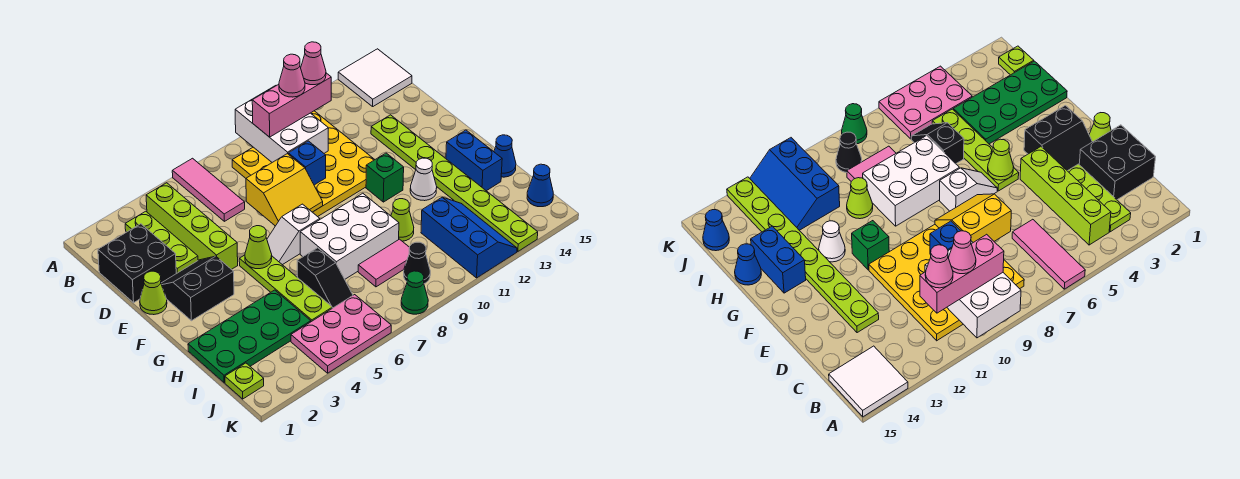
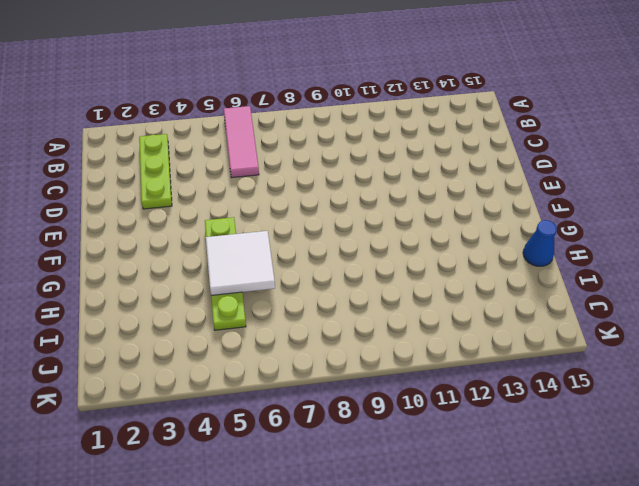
white 2x2 tile [206,231,275,295] -> white 2x2 tile moved to [338,49,412,106]
none -> lime 1x4 brick [146,183,238,270]
none -> yellow 4x4 plate [232,111,375,217]
none -> black 2x2 brick [98,224,176,303]
none -> lime 1x8 plate [371,115,538,251]

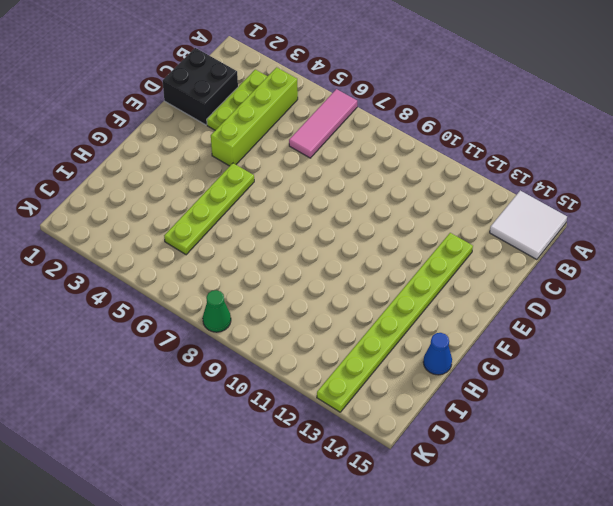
none -> yellow 4x4 plate [232,111,375,217]
none -> lime 1x1 cone [140,271,167,315]
none -> black 2x2 slope [161,256,234,321]
none -> white 1x2 slope [267,204,320,265]

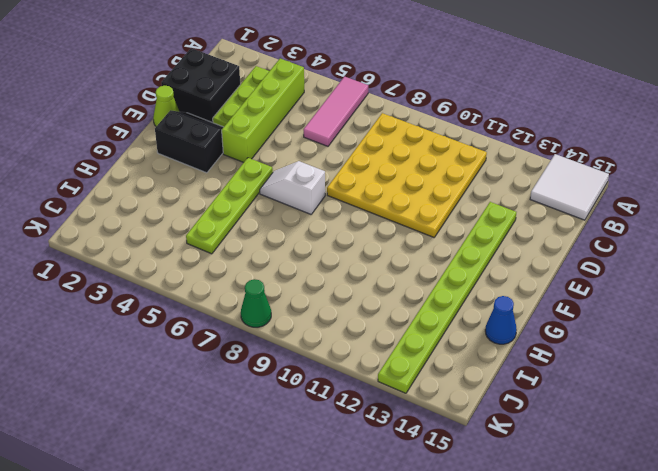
none -> green 1x1 brick [366,153,404,202]
none -> white 2x3 brick [300,193,399,279]
none -> white 1x1 cone [410,158,437,201]
none -> blue 1x2 brick [446,130,502,191]

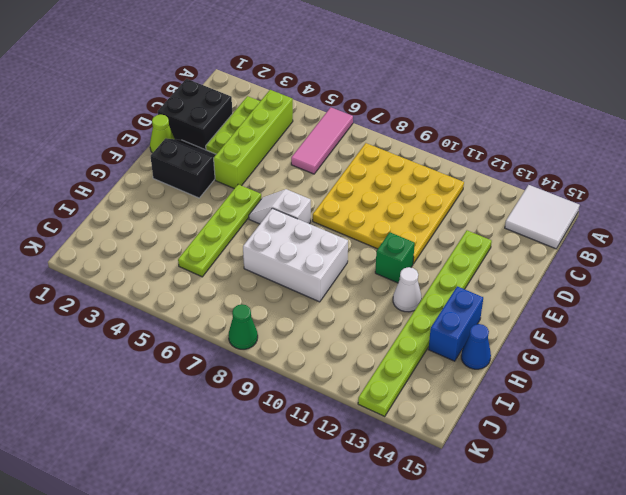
none -> green 2x4 plate [188,290,311,383]
none -> black 1x2 slope [297,248,353,308]
none -> lime 1x1 cone [391,199,414,241]
none -> pink 1x2 tile [358,239,410,287]

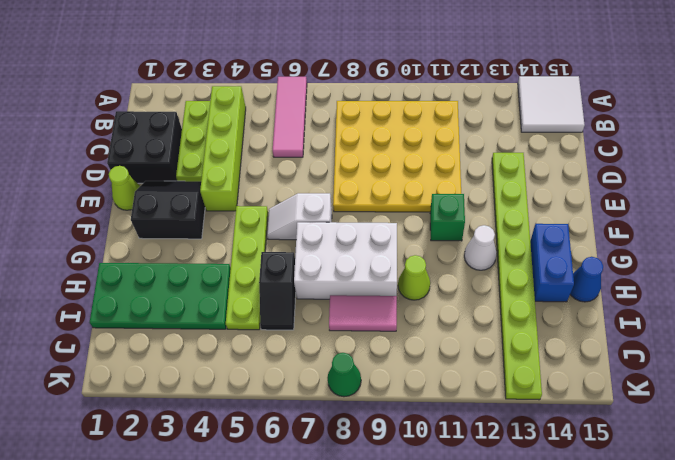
none -> blue 2x3 slope [421,197,517,278]
none -> lime 1x1 plate [225,363,264,399]
none -> pink 2x3 plate [291,295,391,373]
none -> black 1x1 cone [404,242,430,284]

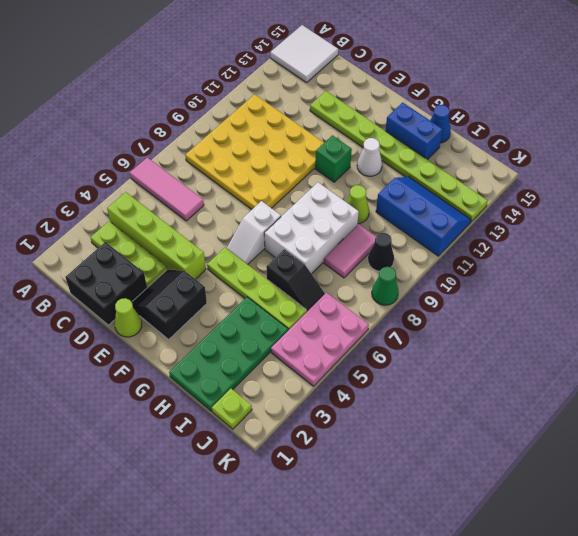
none -> blue 1x1 cone [527,164,553,207]
none -> white 2x3 brick [235,86,328,162]
none -> yellow 2x2 slope [246,154,323,226]
none -> blue 1x1 brick [288,141,326,185]

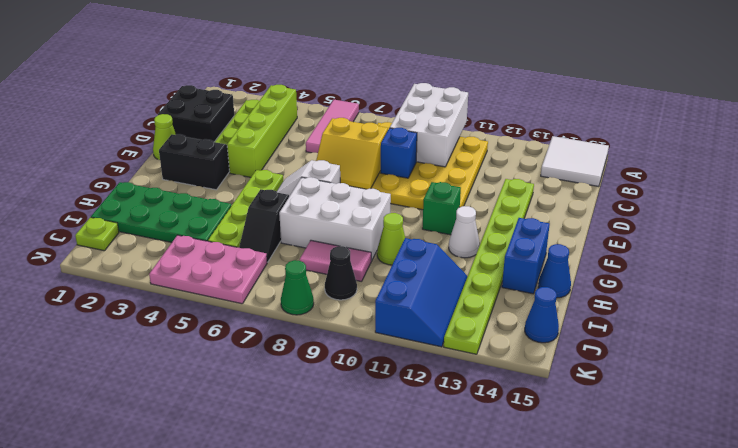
none -> lime 1x1 cone [245,226,272,269]
none -> pink 1x3 brick [252,73,331,137]
none -> pink 1x1 cone [279,54,305,97]
none -> pink 1x1 cone [301,42,326,85]

